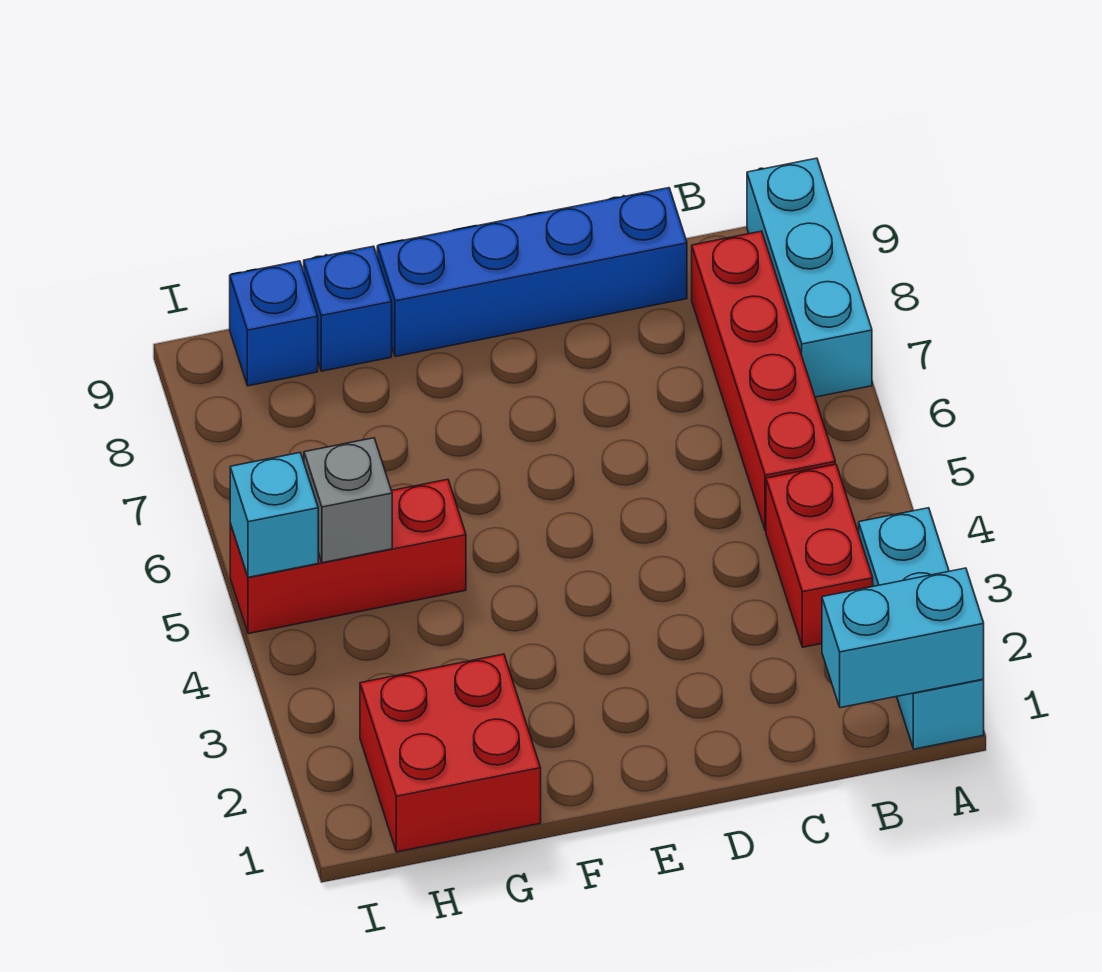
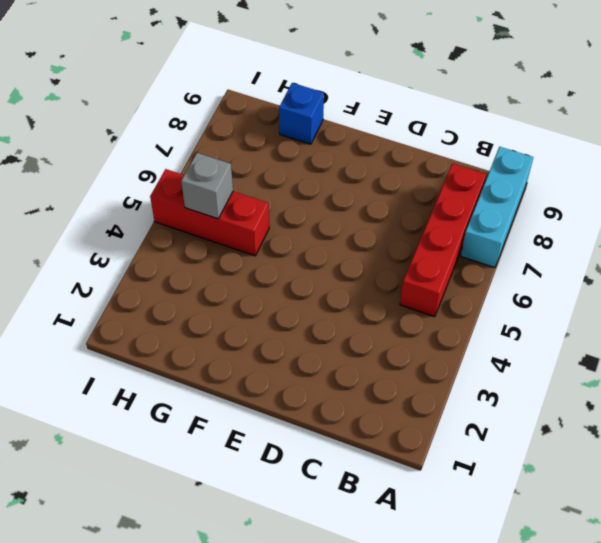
none -> cyan 1x3 brick [859,508,984,749]
none -> red 1x2 brick [766,464,873,647]
none -> blue 1x4 brick [377,188,687,357]

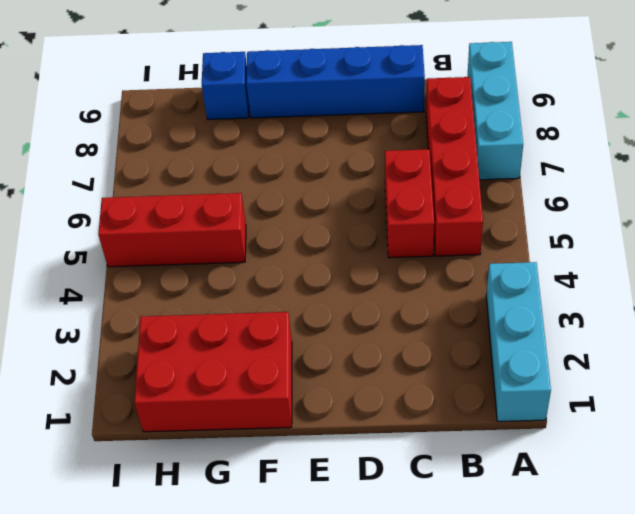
red 1x2 brick [385,149,434,258] -> red 1x2 brick moved to [766,464,873,647]
red 2x3 brick [134,312,292,432] -> red 2x2 brick [360,654,541,852]
none -> blue 1x1 brick [230,261,318,386]
none -> cyan 1x2 brick [822,568,984,708]
none -> grey 1x1 brick [304,438,392,563]

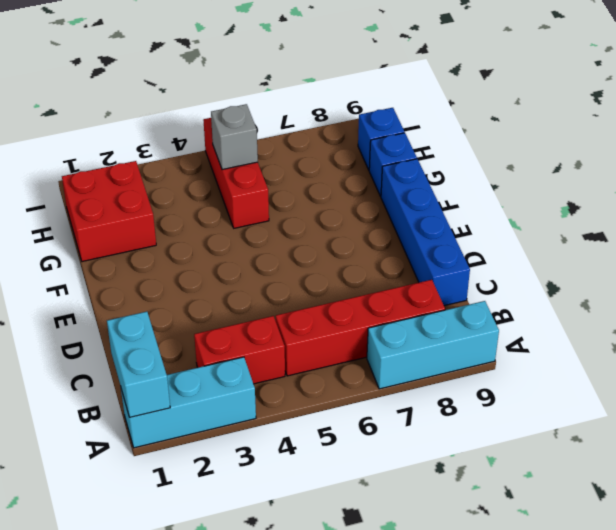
none -> cyan 1x1 brick [230,453,318,577]

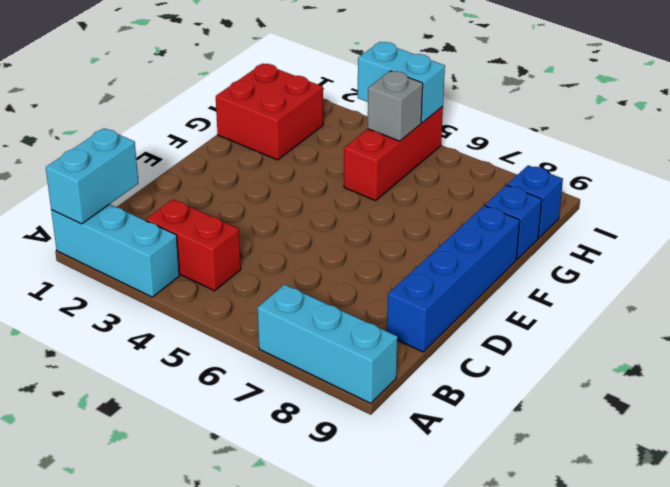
cyan 1x2 brick [358,42,445,123] -> cyan 1x1 brick [230,453,318,577]
none -> red 1x4 brick [692,231,835,531]

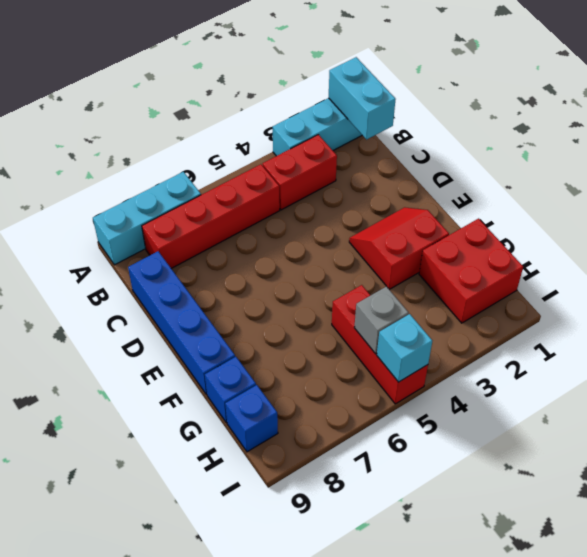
red 2x2 slope [349,207,449,290] -> none

